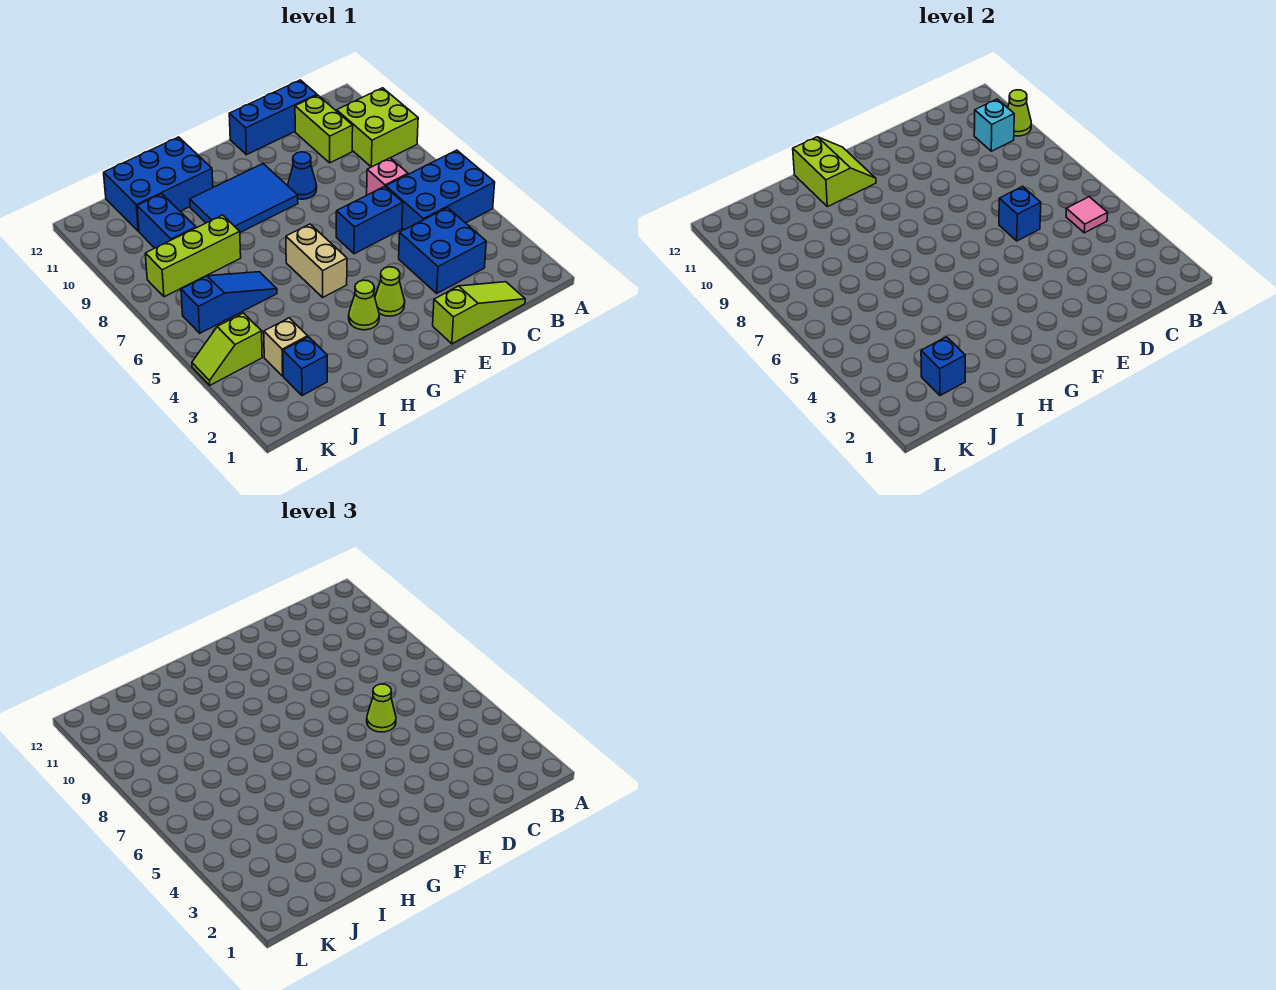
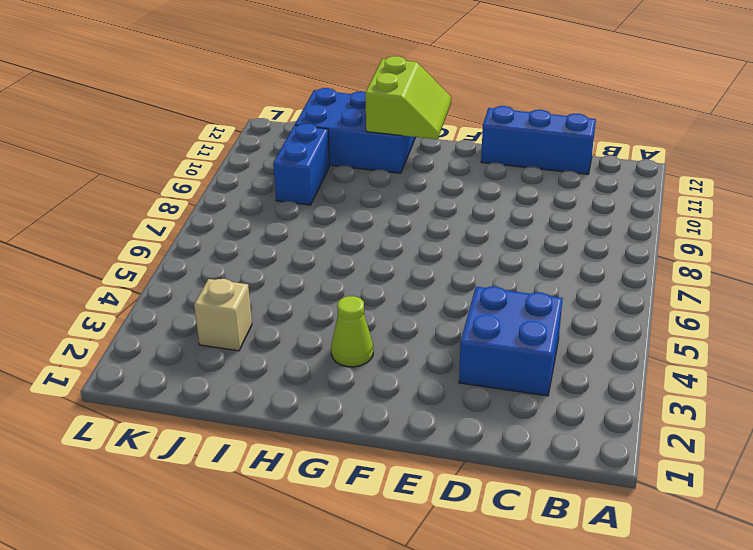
none -> blue 2x3 brick [386,150,495,230]
none -> lime 2x2 brick [337,88,418,167]
none -> lime 1x3 slope [433,282,525,344]

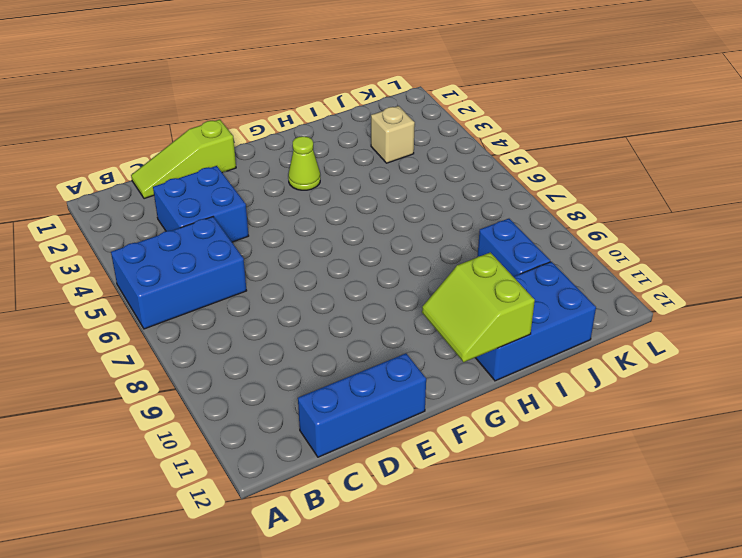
none -> lime 2x2 brick [337,88,418,167]
none -> pink 1x1 brick [367,158,408,195]
none -> lime 1x2 brick [295,95,353,163]

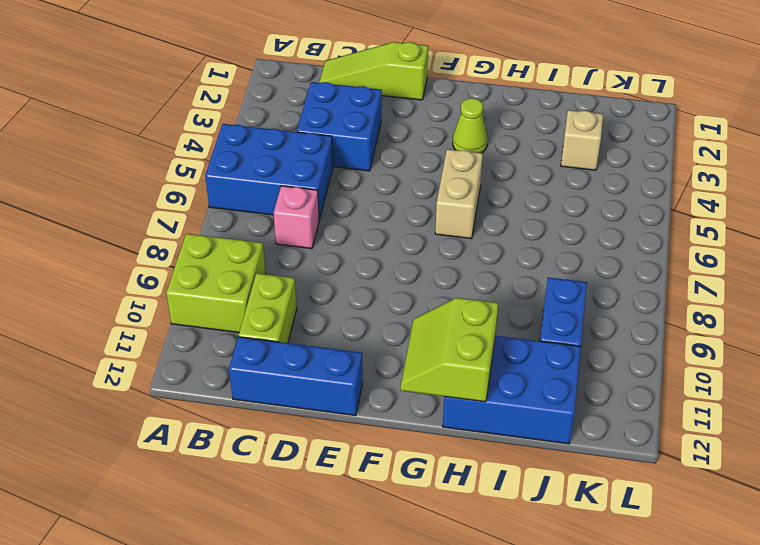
none -> blue 1x2 brick [336,186,403,254]
none -> blue 1x1 cone [288,152,317,199]
none -> lime 1x1 cone [375,267,405,316]

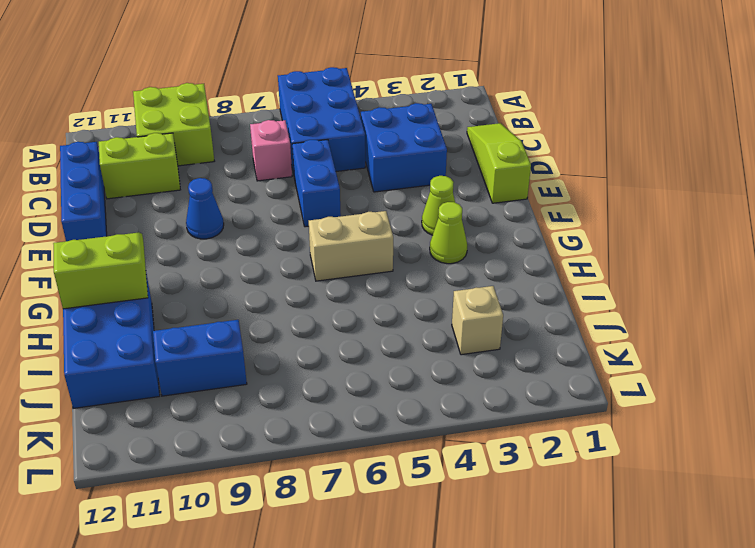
none -> blue 2x3 tile [190,164,298,232]
none -> blue 1x3 slope [181,272,277,333]
none -> lime 1x3 brick [145,215,241,297]

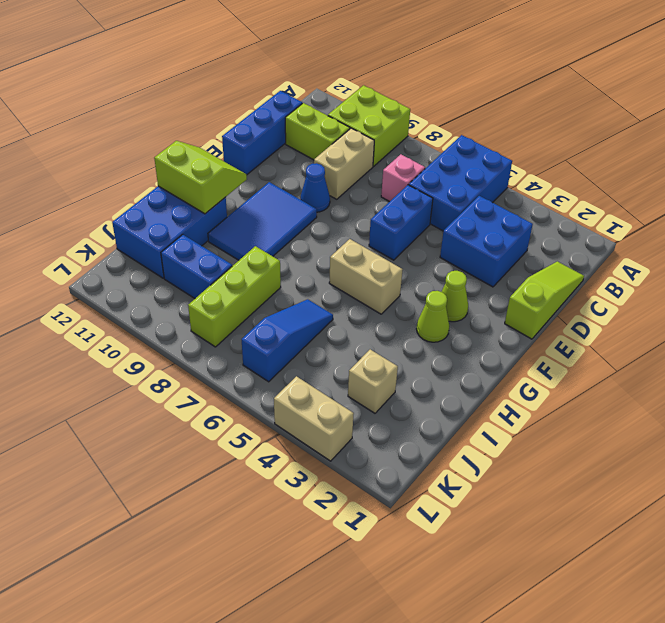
tan 1x2 brick [314,128,374,199] -> none
tan 1x2 brick [274,376,354,461] -> lime 1x2 slope [192,313,262,385]
none -> blue 1x1 brick [283,337,327,396]
none -> lime 1x1 cone [1008,90,1031,136]
none -> pink 1x1 tile [1066,197,1108,233]

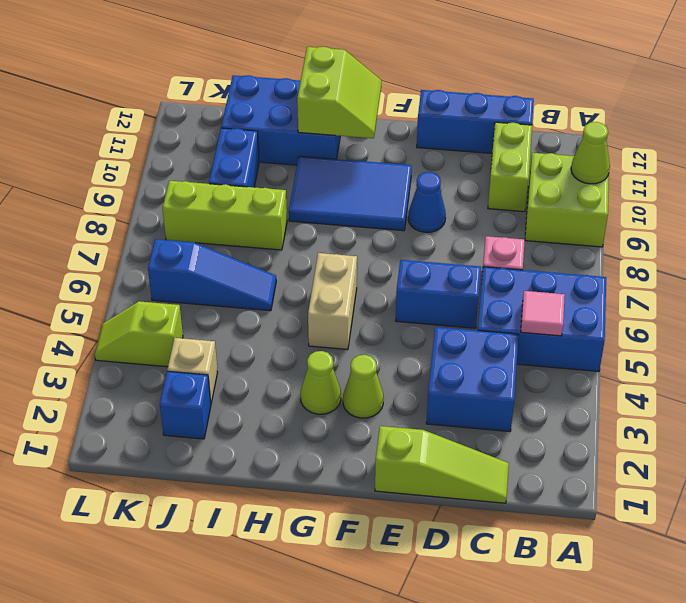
none -> cyan 1x1 brick [974,99,1014,151]
none -> blue 1x1 brick [999,186,1041,241]
none -> blue 1x1 brick [921,337,965,396]

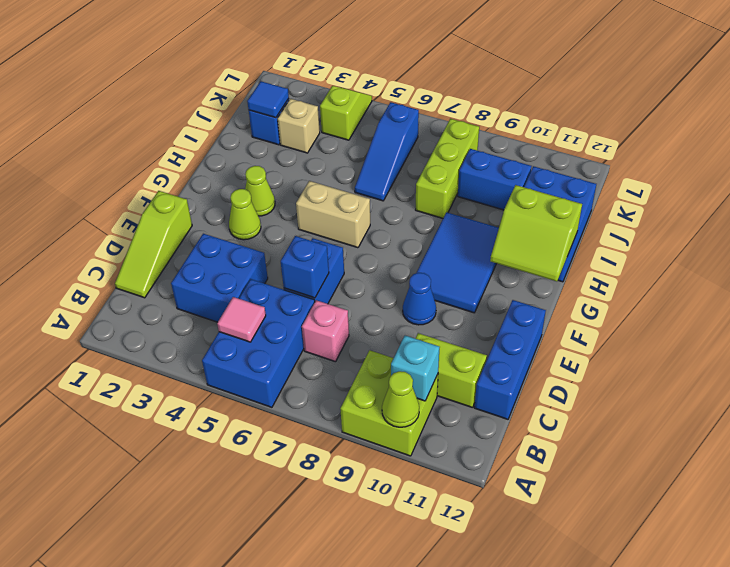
blue 1x1 tile [247,81,289,118] -> blue 1x1 brick [921,337,965,396]
none -> lime 1x1 cone [367,684,396,732]

